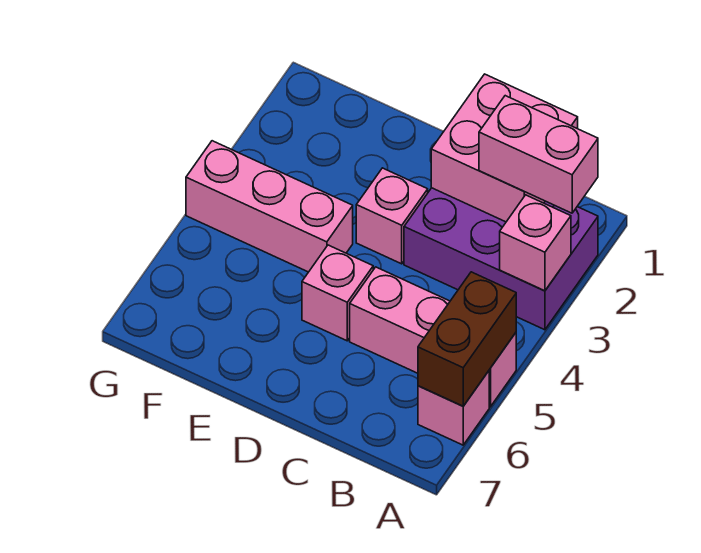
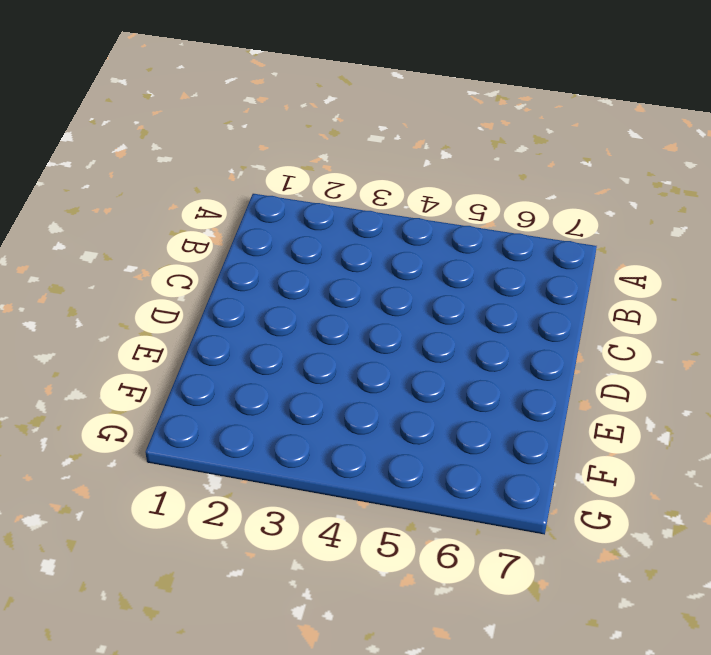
none -> purple 2x3 brick [404,188,598,330]
none -> pink 1x3 brick [350,267,516,407]

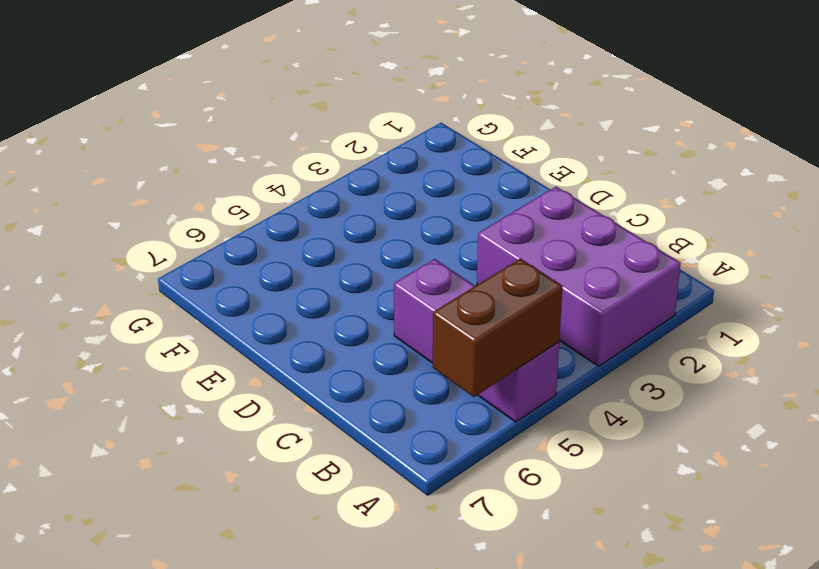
purple 1x3 brick [394,259,559,422] -> pink 1x3 brick [350,267,516,407]
none -> pink 1x1 brick [418,371,489,445]
none -> pink 1x1 brick [356,168,428,264]

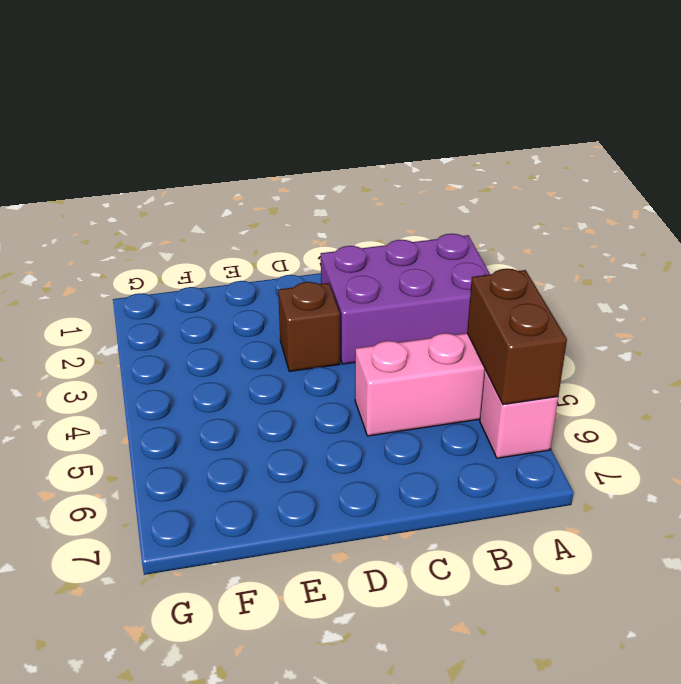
brown 1x1 brick [278,282,340,371] -> pink 1x1 brick [356,168,428,264]
none -> pink 1x1 brick [302,245,373,341]
none -> pink 1x3 brick [186,141,353,272]

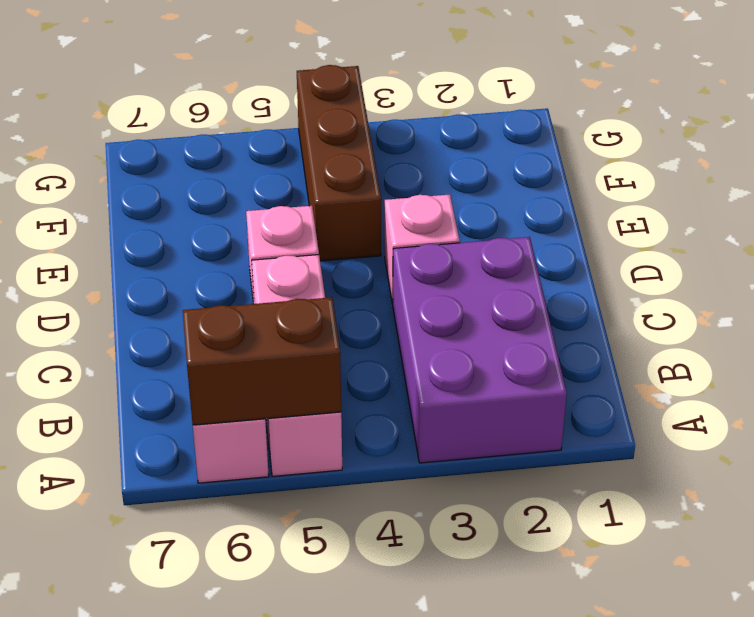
brown 1x3 brick [297,65,381,261] -> pink 1x3 brick [186,141,353,272]
none -> pink 1x1 brick [500,195,571,291]
none -> pink 2x2 brick [431,74,578,222]

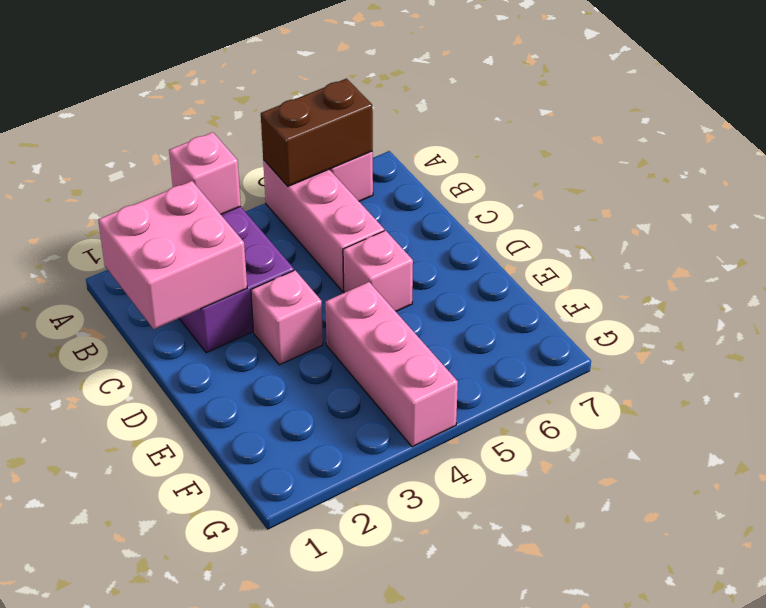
none -> pink 1x2 brick [479,96,598,213]

